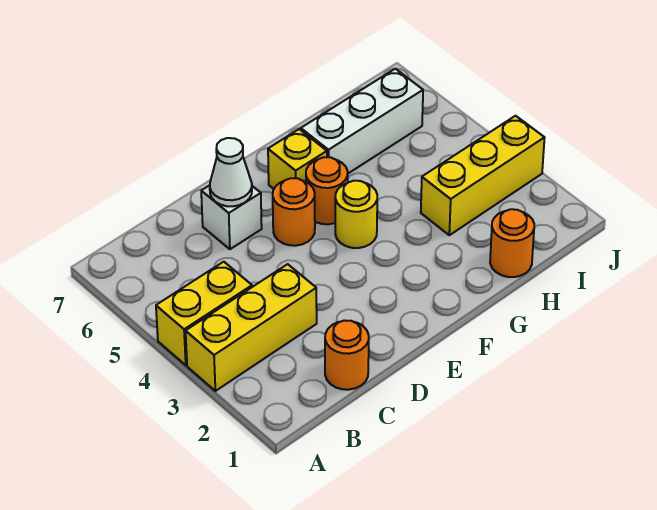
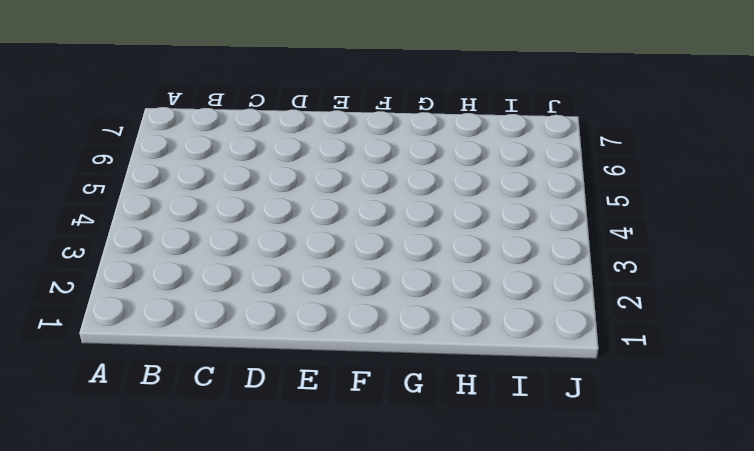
none -> yellow 1x3 brick [186,264,317,391]
none -> yellow 1x2 brick [156,262,252,365]
none -> orange 1x1 round brick [325,320,369,390]

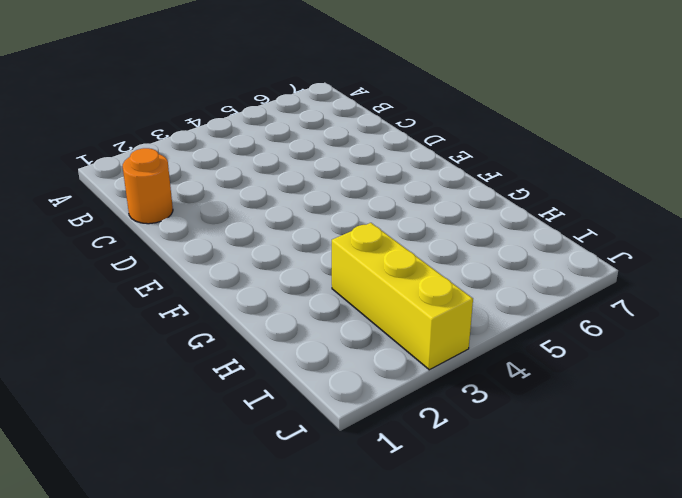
none -> yellow 1x3 brick [186,264,317,391]
none -> yellow 1x2 brick [156,262,252,365]
none -> white 1x1 brick [201,185,262,249]

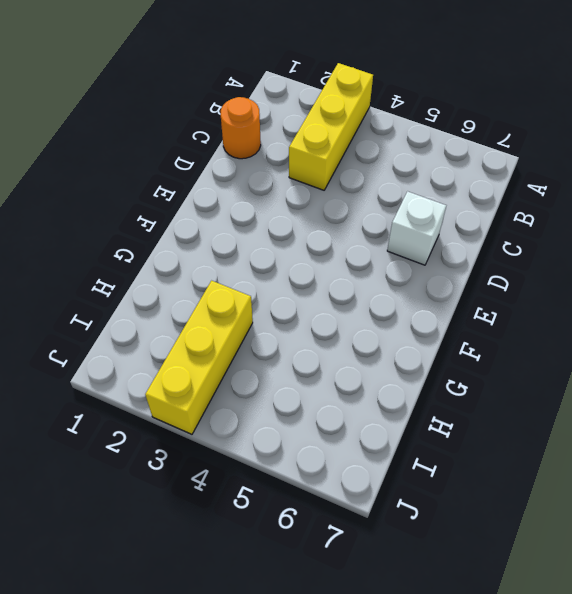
none -> yellow 1x2 brick [156,262,252,365]
none -> orange 1x1 round brick [273,178,315,246]
none -> yellow 1x1 round brick [335,181,377,248]

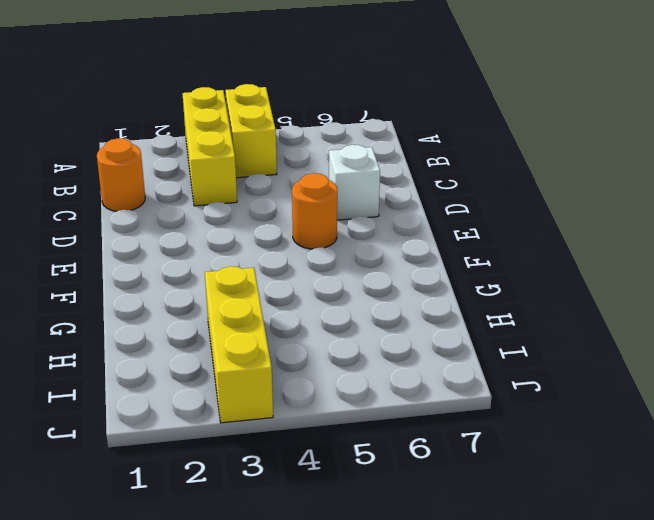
none -> yellow 1x1 round brick [335,181,377,248]
none -> orange 1x1 round brick [306,157,348,224]
none -> yellow 1x1 brick [268,129,327,189]

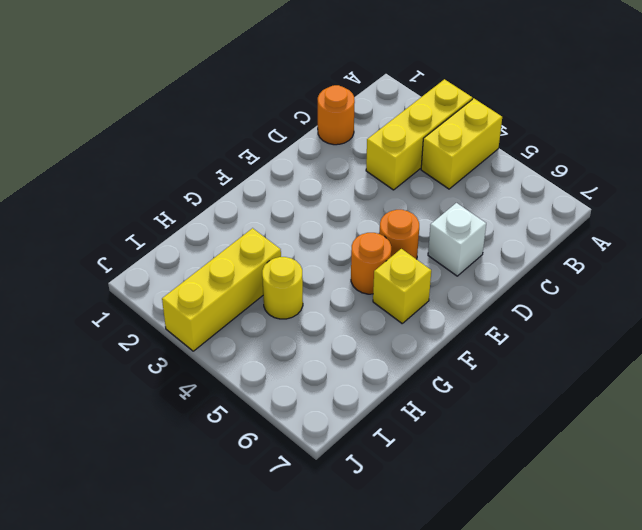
yellow 1x1 round brick [262,257,303,319] -> yellow 1x1 round brick moved to [335,181,377,248]
none -> white 1x3 brick [301,69,423,173]
none -> orange 1x1 round brick [490,209,534,277]
none -> white 1x1 cone [210,138,252,206]

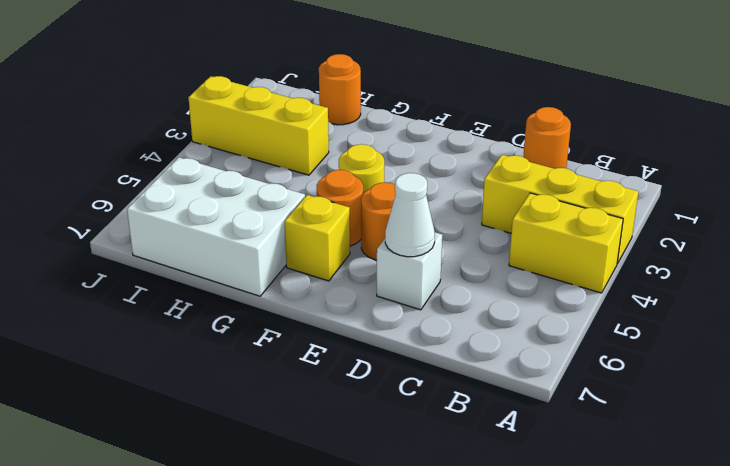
white 2x3 brick [127,157,305,296] -> white 1x3 brick [301,69,423,173]

